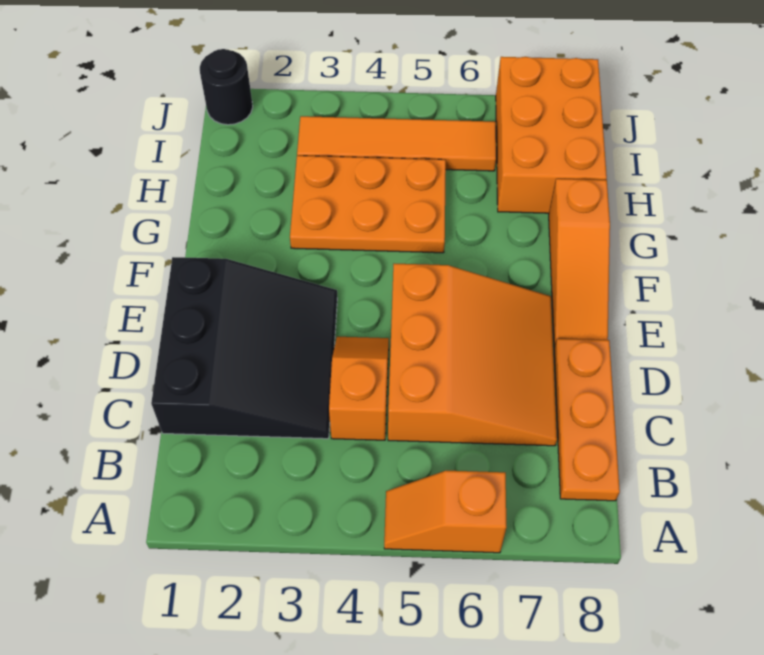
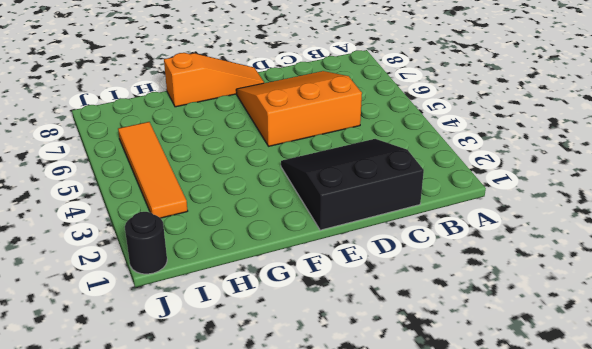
none -> orange 1x2 slope [384,471,507,553]
none -> orange 1x3 plate [554,339,620,501]

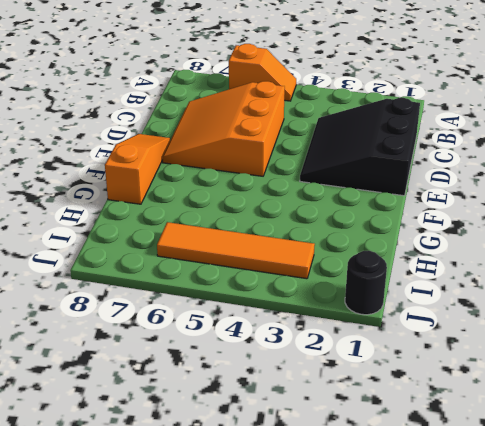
none -> orange 1x3 plate [554,339,620,501]
none -> orange 1x2 slope [329,337,389,440]

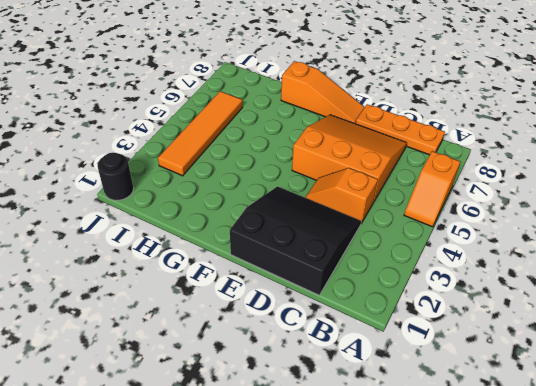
none -> orange 2x3 plate [290,156,446,253]
none -> orange 2x3 brick [496,57,607,213]

